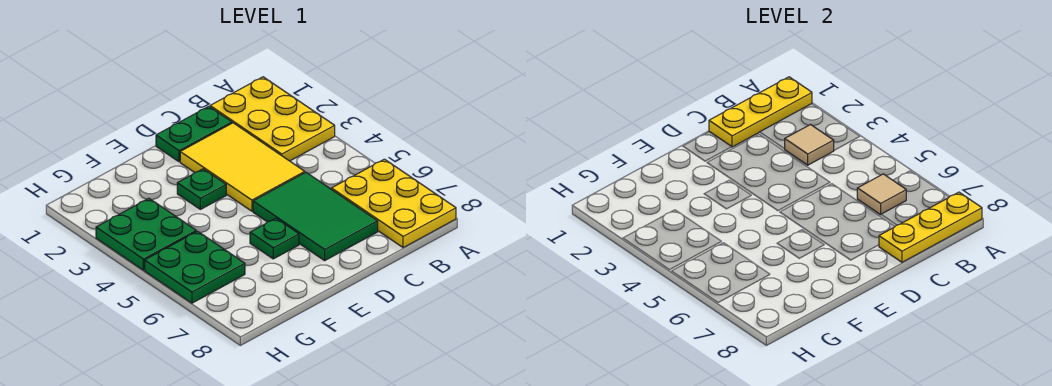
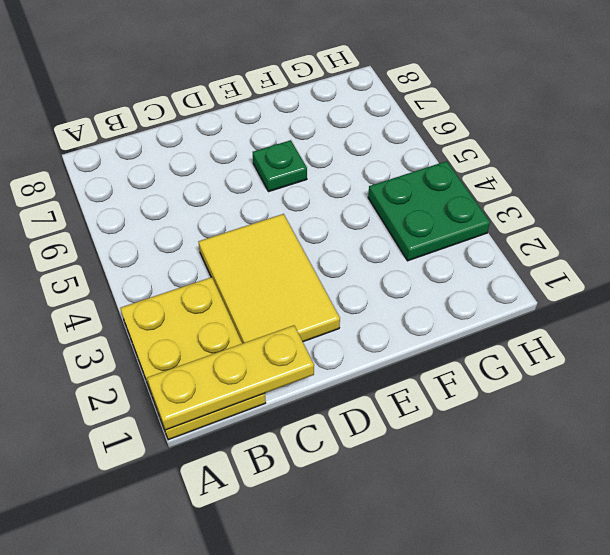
none -> yellow 2x3 plate [331,159,456,248]
none -> green 1x2 plate [156,106,232,162]
none -> green 2x3 tile [253,172,378,261]

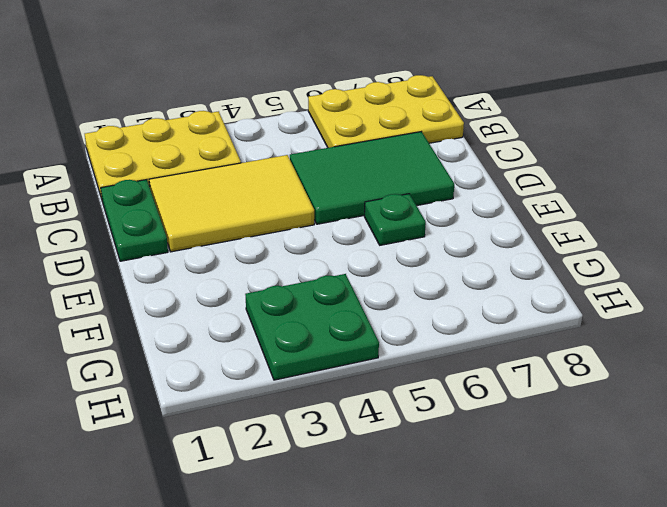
none -> green 1x1 plate [177,169,226,209]
none -> green 2x2 plate [145,231,245,303]
none -> yellow 1x3 plate [709,77,812,147]

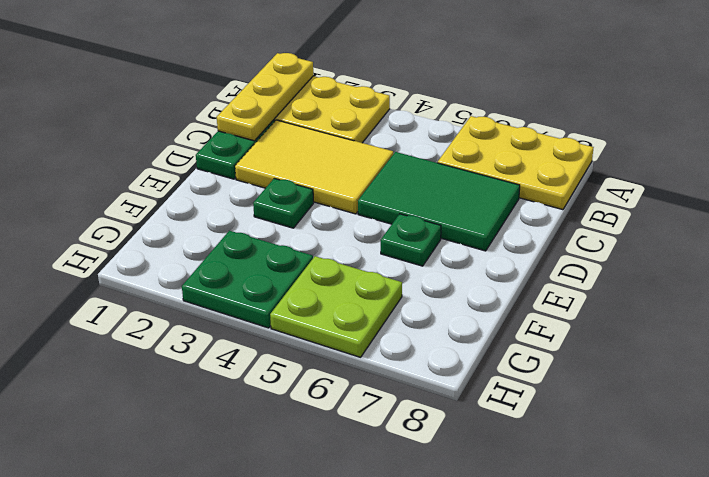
lime 2x2 plate [270,256,402,357] -> green 2x2 plate [145,231,245,303]
none -> yellow 1x3 plate [879,192,982,262]
none -> tan 1x1 tile [785,125,834,165]
none -> tan 1x1 tile [857,174,906,215]

